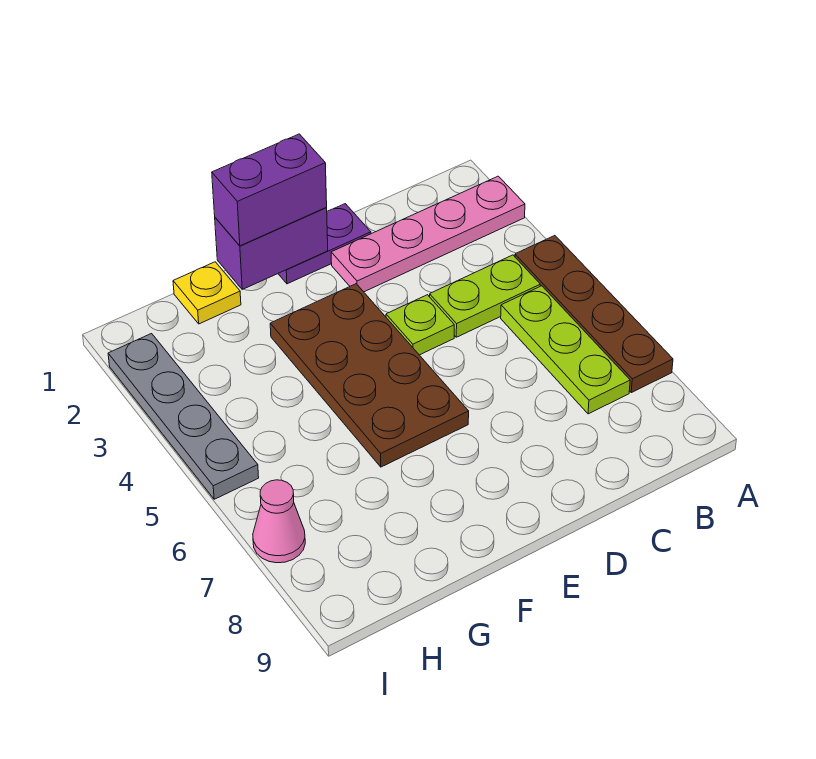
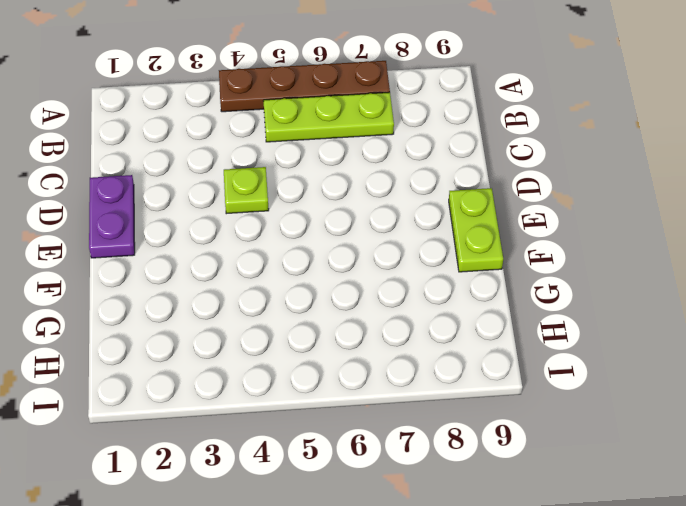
lime 1x2 plate [449,188,503,272] -> lime 1x2 plate moved to [430,255,540,337]
none -> pink 1x4 plate [331,176,525,292]
none -> brown 2x4 plate [270,284,469,467]
none -> yellow 1x1 plate [173,262,241,324]

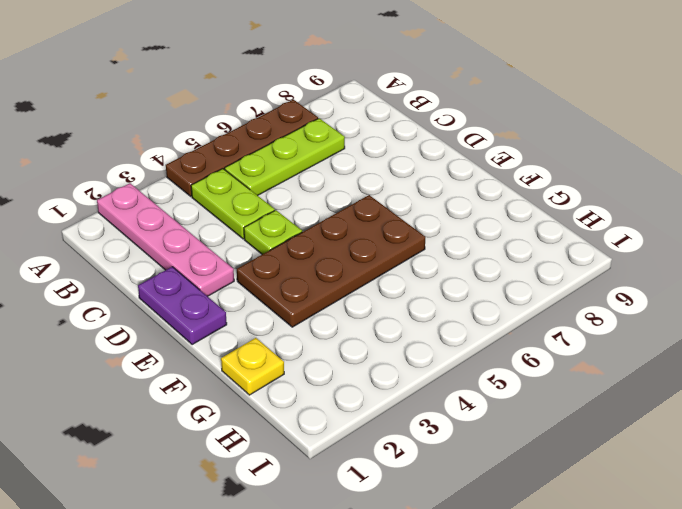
none -> grey 1x4 plate [108,334,259,499]
none -> pink 1x1 cone [253,480,305,563]
none -> purple 1x2 brick [215,207,328,289]

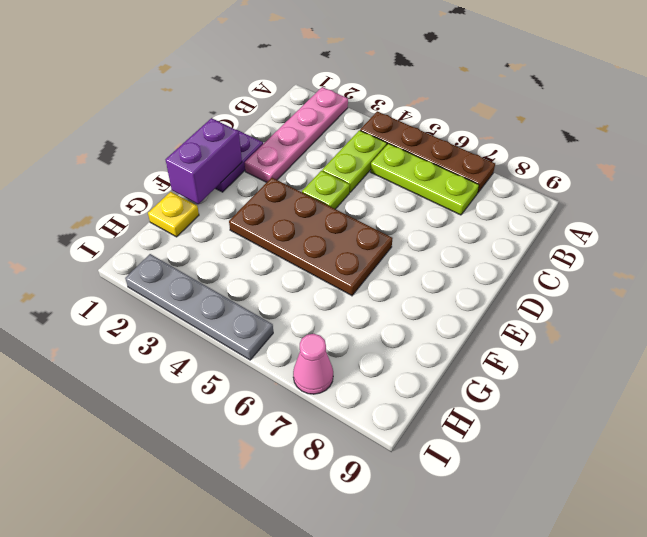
none -> purple 1x2 brick [212,134,327,246]

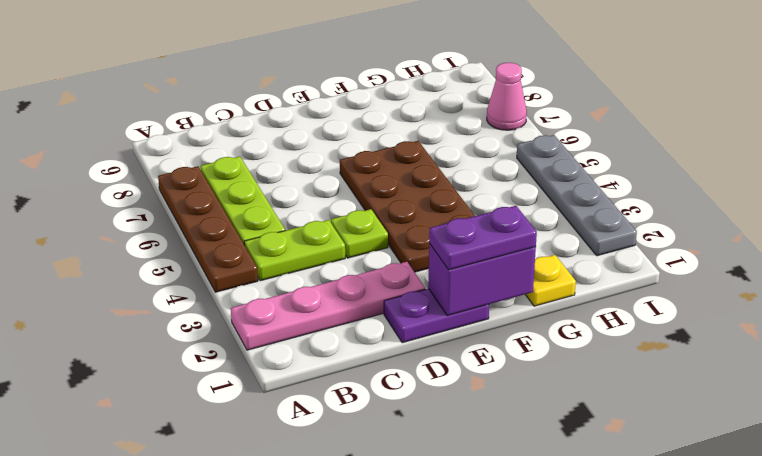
purple 1x2 plate [429,206,537,270] -> purple 1x2 brick [212,134,327,246]

